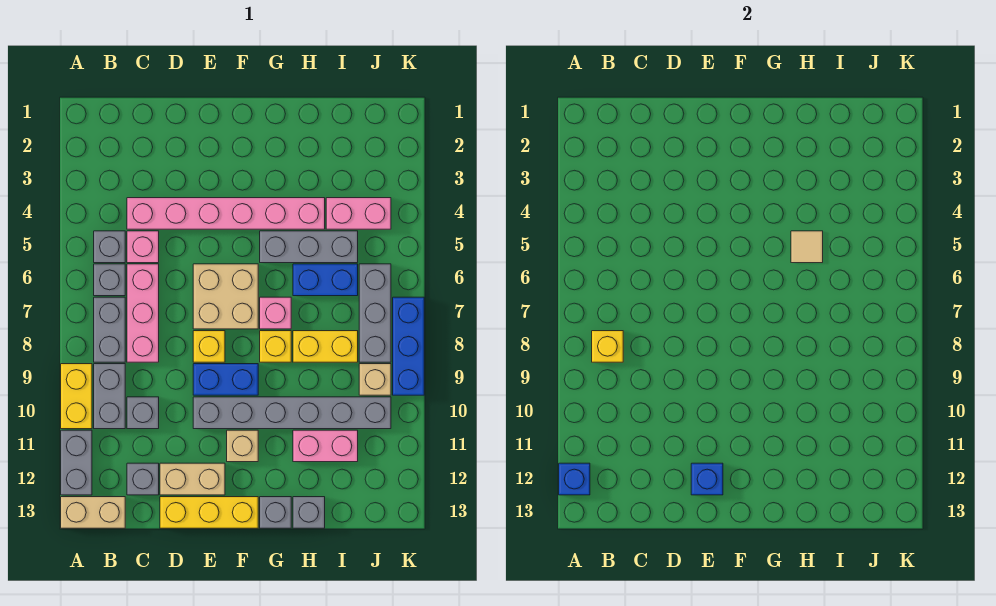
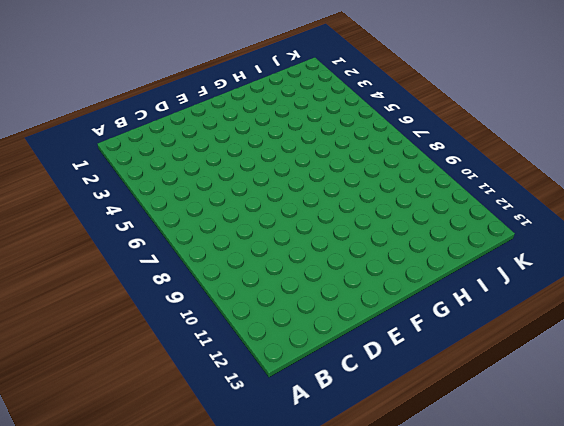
none -> yellow 1x2 brick [61,364,92,429]
none -> grey 1x2 brick [61,430,92,495]
none -> tan 1x2 brick [61,497,125,528]
none -> grey 1x1 brick [94,231,125,263]

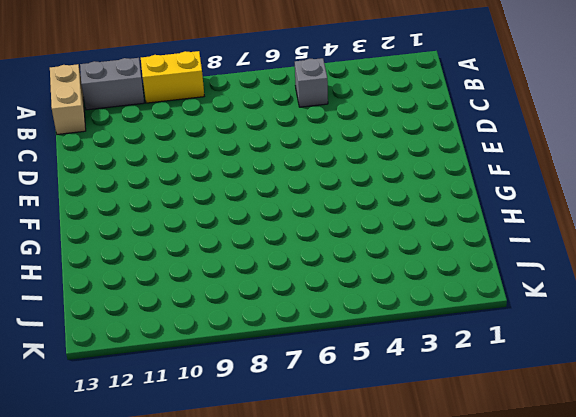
none -> grey 1x1 brick [94,264,125,296]
none -> grey 1x2 brick [94,297,125,362]
none -> grey 1x2 brick [94,364,125,429]
none -> pink 1x6 brick [127,198,325,229]

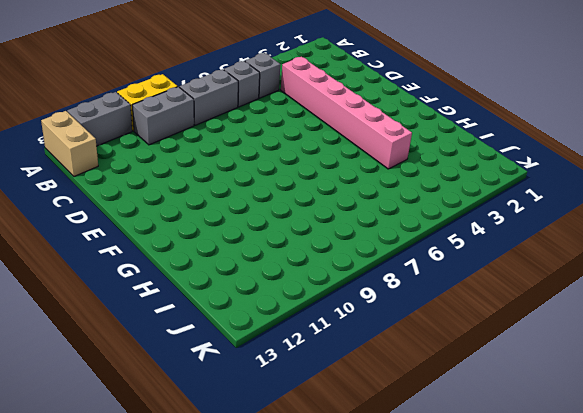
none -> pink 1x1 brick [127,231,159,263]
none -> pink 1x3 brick [127,264,159,362]
none -> grey 1x1 brick [127,397,159,429]
none -> grey 1x1 brick [127,463,159,495]

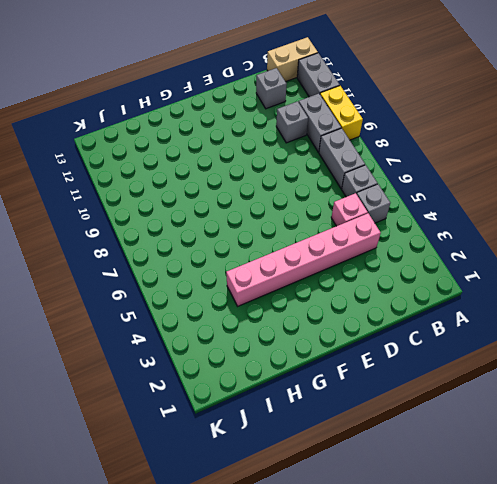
none -> pink 1x3 brick [127,264,159,362]
none -> tan 1x2 brick [160,463,225,495]
none -> yellow 1x3 brick [160,497,258,528]
none -> tan 2x2 brick [193,264,258,329]

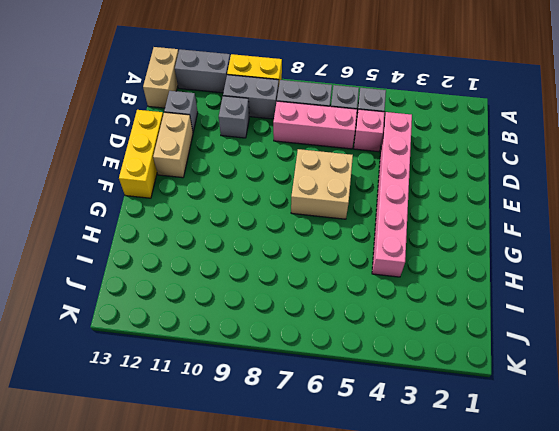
none -> yellow 1x1 brick [193,331,225,362]
none -> blue 1x2 brick [193,364,258,395]
none -> grey 1x6 brick [193,397,391,429]
none -> tan 1x1 brick [227,430,258,462]

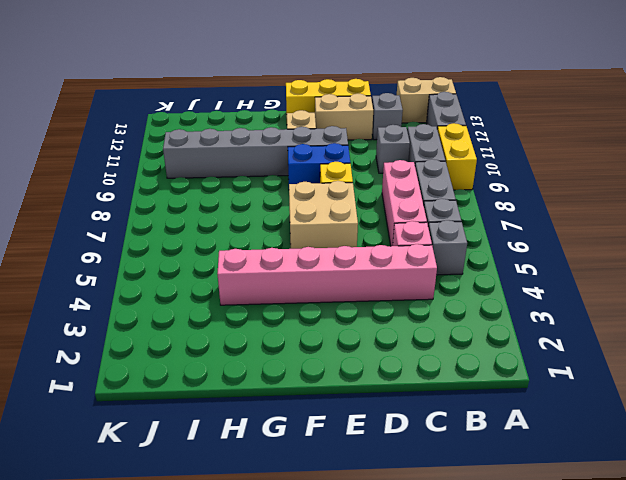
none -> grey 1x3 brick [260,231,358,263]
none -> pink 1x1 brick [260,297,291,329]
none -> yellow 1x1 brick [260,331,291,362]
none -> grey 1x1 brick [260,497,291,528]

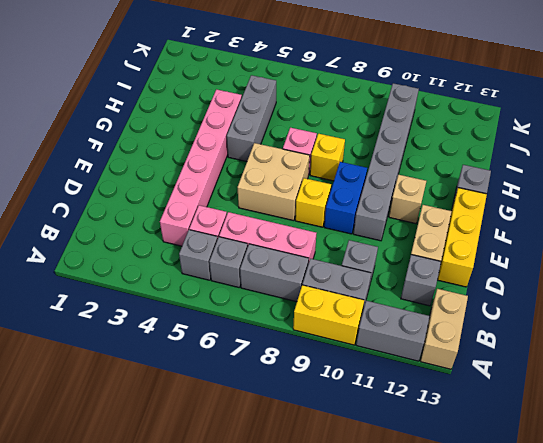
none -> blue 1x2 brick [293,264,358,296]
none -> yellow 1x2 brick [293,331,358,362]
none -> pink 1x2 brick [293,430,358,462]
none -> grey 1x1 brick [293,497,325,528]

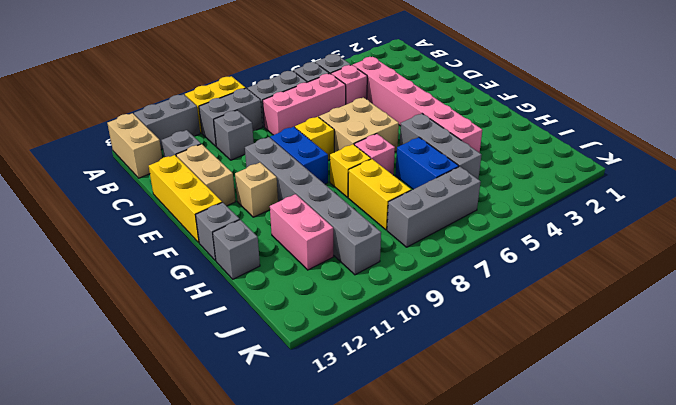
none -> pink 1x2 brick [326,198,391,229]
none -> tan 1x1 brick [359,364,391,395]
none -> blue 1x3 brick [393,297,424,395]
none -> blue 1x1 brick [559,463,590,495]

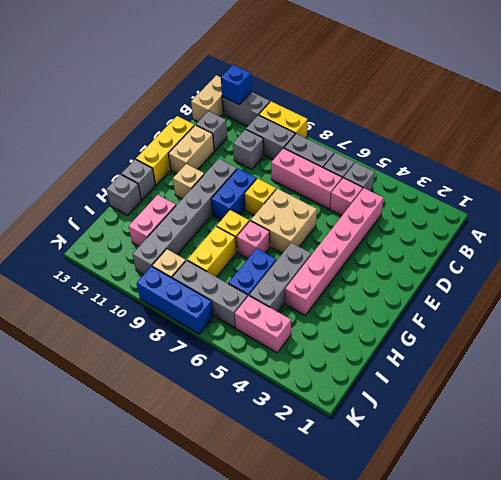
pink 1x2 brick [235,296,291,353] -> pink 1x2 brick turned to [326,198,391,229]
none -> yellow 1x1 brick [592,331,623,362]
none -> blue 1x1 brick [691,463,723,495]
none -> tan 1x1 tile [791,231,823,263]

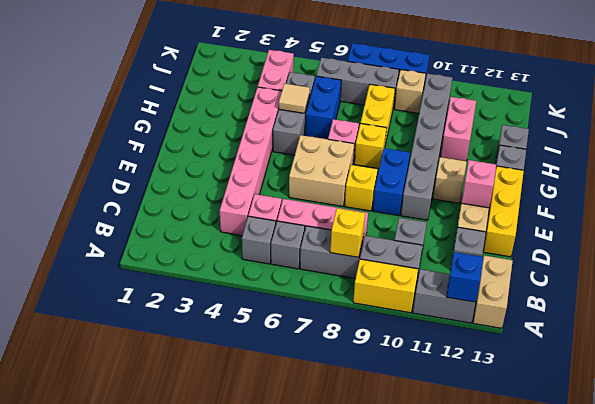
pink 1x1 brick [461,160,497,208] -> blue 1x1 brick [691,463,723,495]

